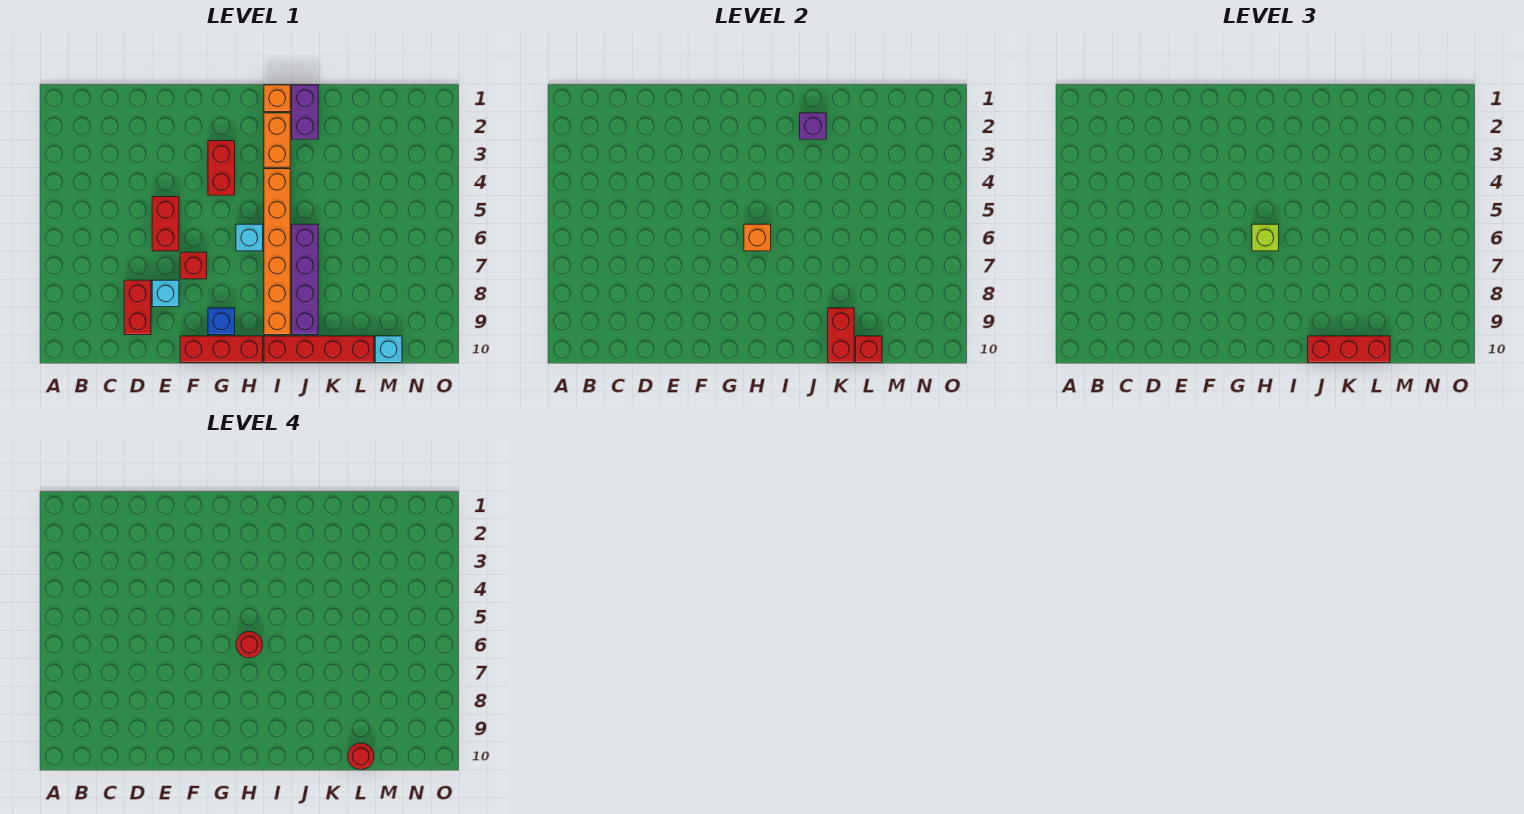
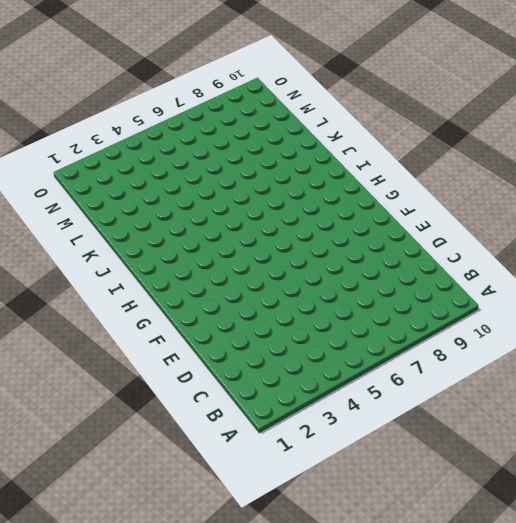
none -> red 1x2 brick [124,280,151,335]
none -> red 1x2 brick [152,197,179,251]
none -> cyan 1x1 brick [152,280,179,307]

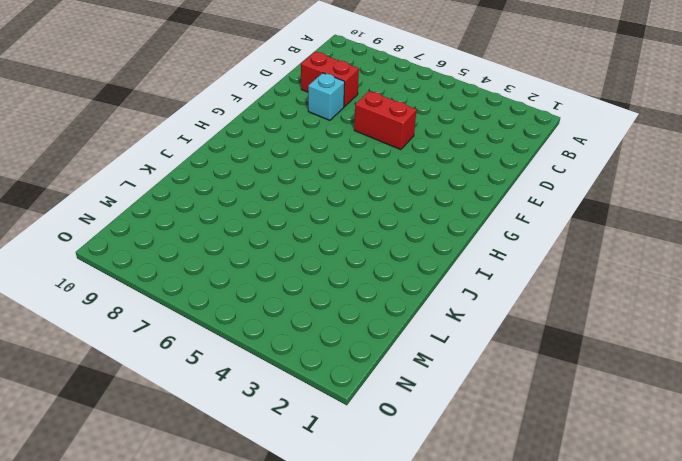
none -> red 1x1 brick [180,252,207,279]
none -> red 1x3 brick [180,336,263,363]
none -> red 1x2 brick [208,141,235,195]

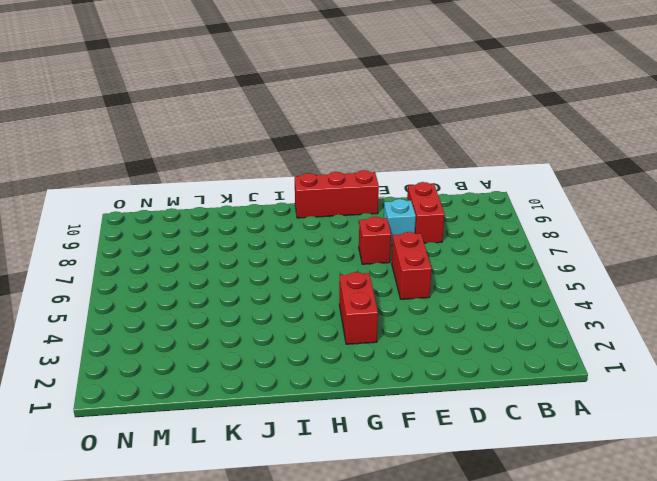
none -> blue 1x1 brick [208,308,235,335]
none -> cyan 1x1 brick [236,224,263,251]
none -> orange 1x1 brick [264,85,290,112]

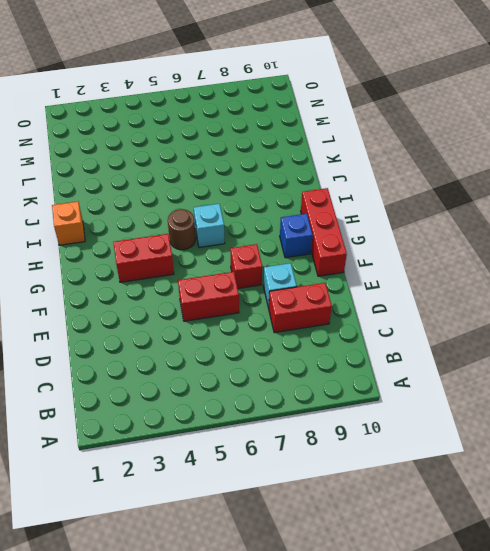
brown 1x1 round brick [168,209,196,250] -> none
none -> orange 1x2 brick [264,113,290,167]
none -> orange 1x6 brick [264,169,290,335]
none -> red 1x4 brick [264,336,374,363]

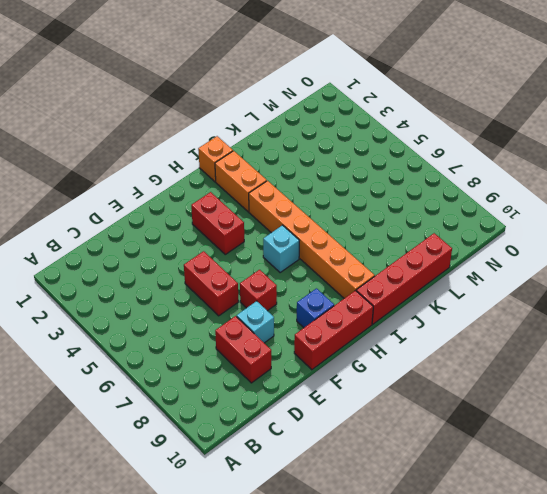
none -> purple 1x2 brick [292,85,318,139]
none -> purple 1x4 brick [292,224,318,335]
none -> cyan 1x1 brick [375,336,402,363]

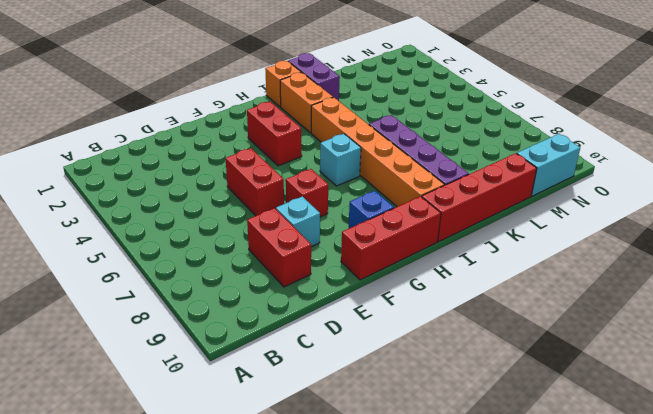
cyan 1x2 brick [517,134,580,196] -> cyan 1x1 brick [375,336,402,363]
none -> orange 1x1 brick [744,224,771,251]
none -> purple 1x1 brick [800,113,826,139]
none -> red 1x2 brick [828,308,854,363]

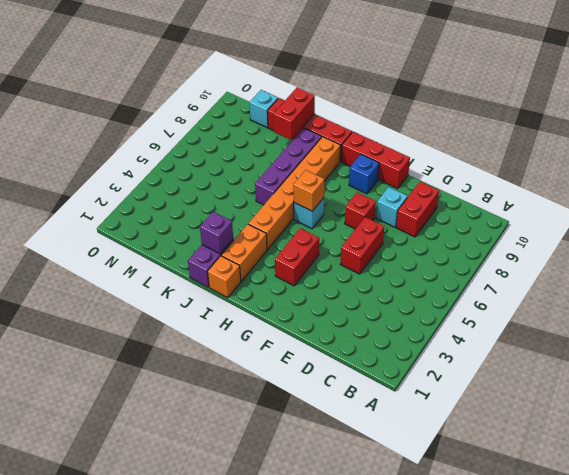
none -> red 1x1 brick [856,336,882,363]
none -> lime 1x1 brick [1252,224,1279,251]
none -> red 1x3 brick [1308,336,1390,363]

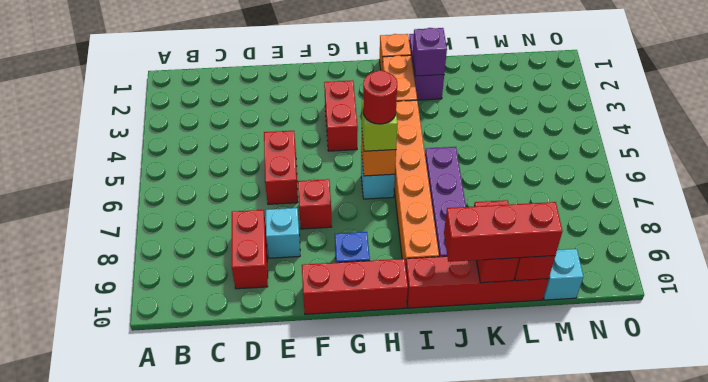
none -> red 1x1 round brick [348,743,374,770]

